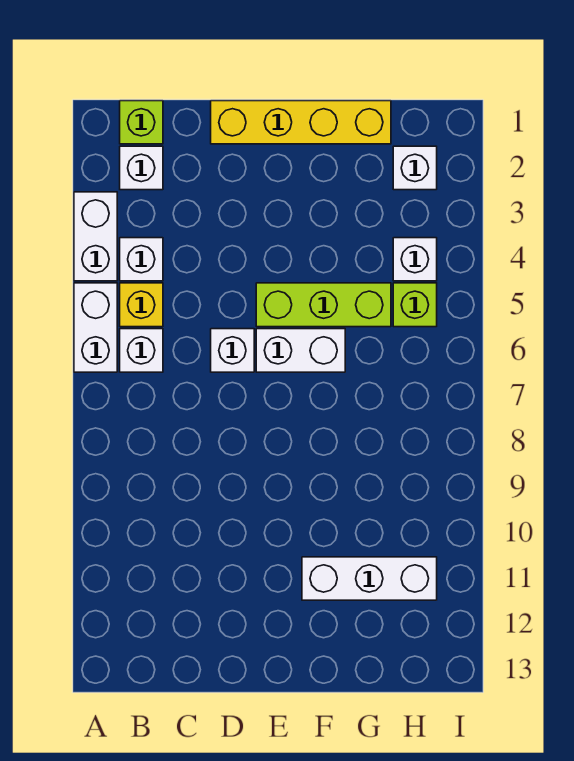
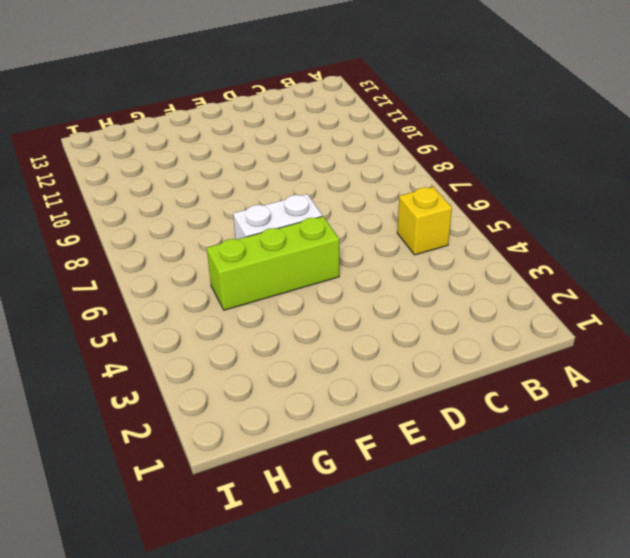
none -> white 1x2 brick [74,192,117,281]
none -> white 1x2 brick [74,283,117,372]
none -> lime 1x1 brick [120,101,163,144]

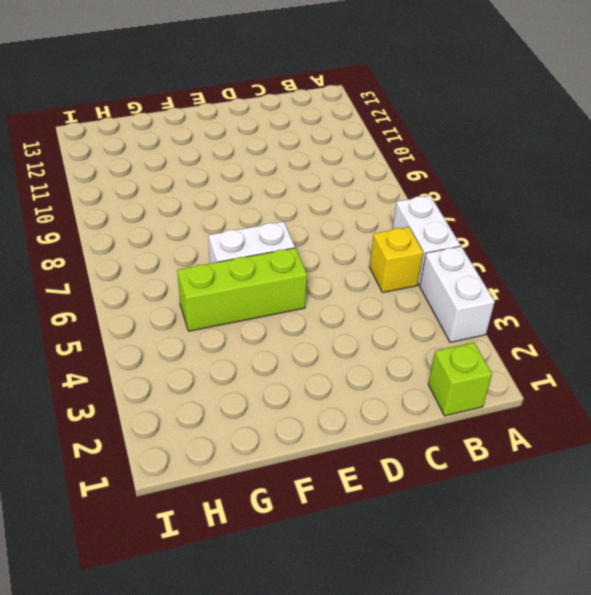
none -> white 1x1 brick [120,146,163,190]
none -> white 1x1 brick [120,238,163,281]
none -> white 1x1 brick [120,329,163,372]

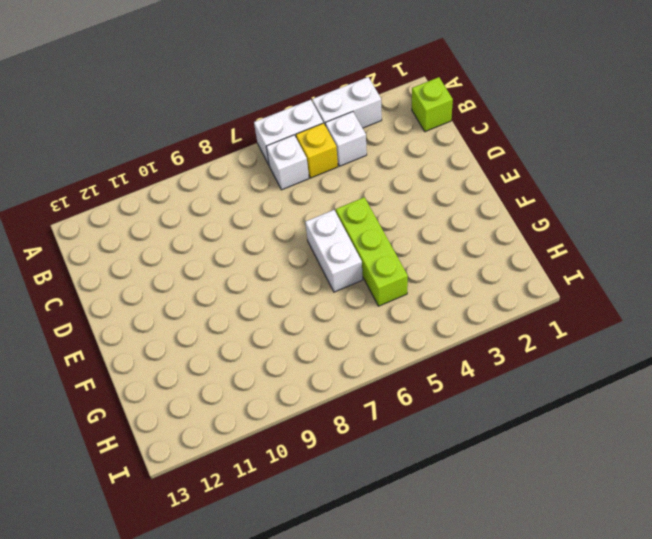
none -> white 1x1 brick [120,146,163,190]
none -> yellow 1x4 brick [211,101,391,144]
none -> white 1x1 brick [211,329,254,372]

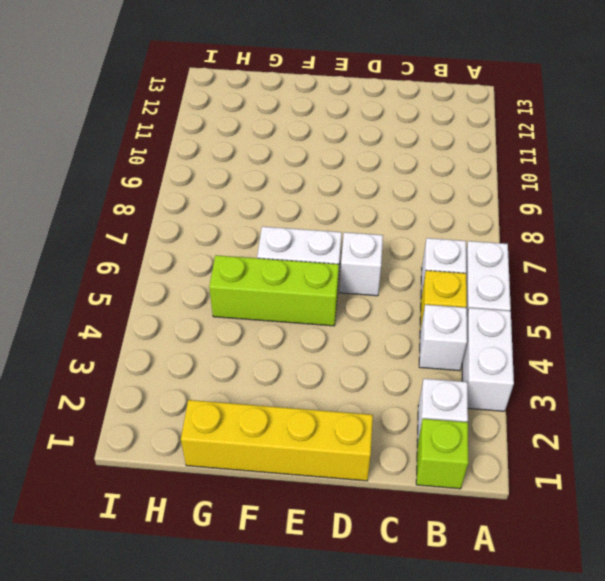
none -> white 1x3 brick [302,557,437,600]
none -> white 1x1 brick [393,146,437,190]
none -> white 1x1 brick [393,238,437,281]

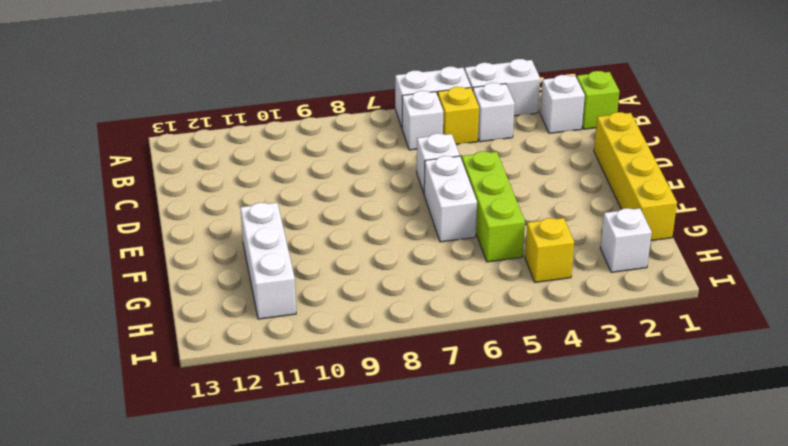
yellow 1x1 brick [525,218,574,282] -> white 1x1 brick [393,238,437,281]
none -> lime 1x1 brick [393,283,437,327]

